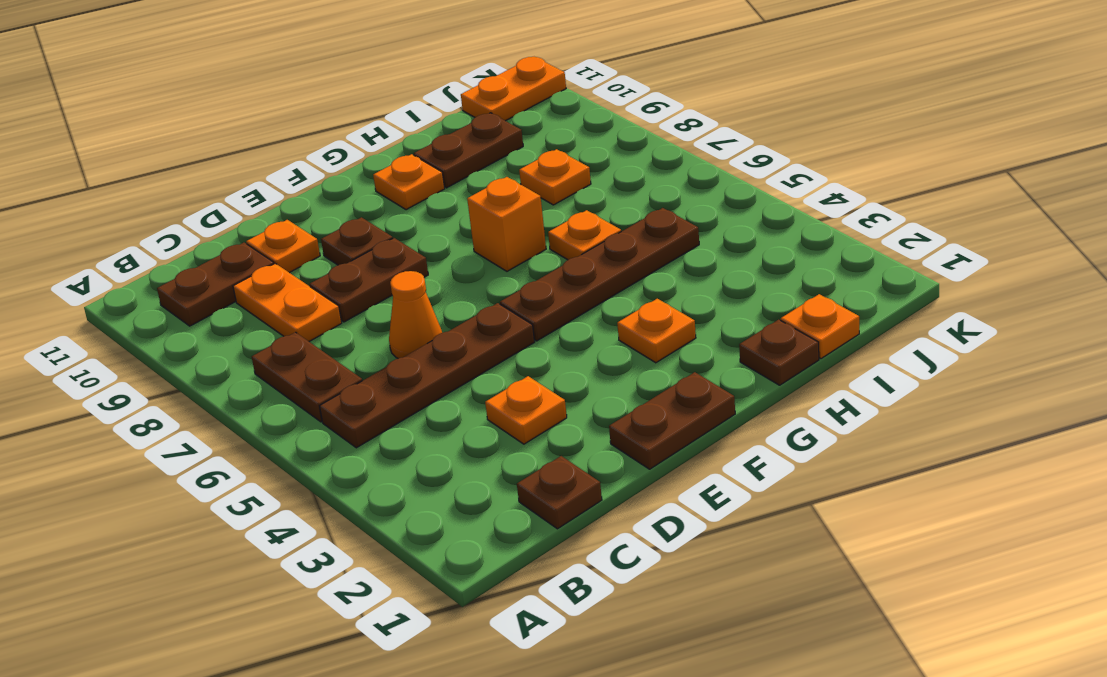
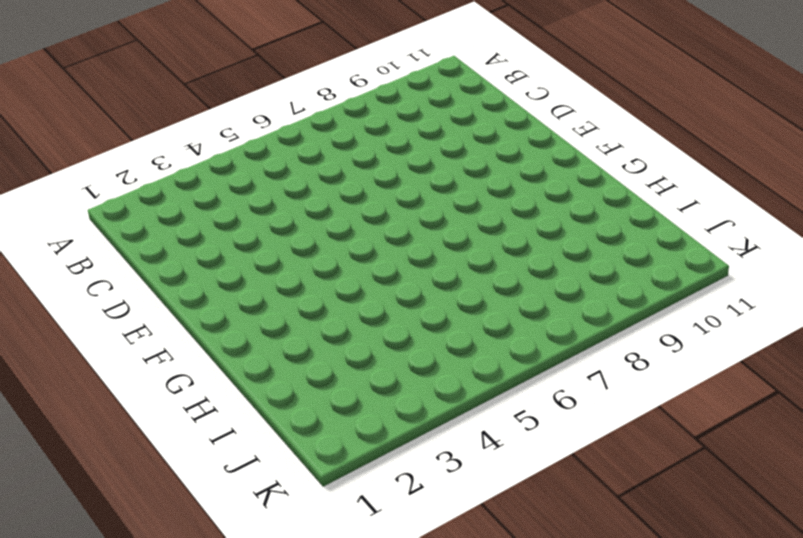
none -> brown 1x4 plate [320,303,535,448]
none -> brown 1x2 plate [252,332,362,422]
none -> brown 1x2 plate [157,243,274,326]

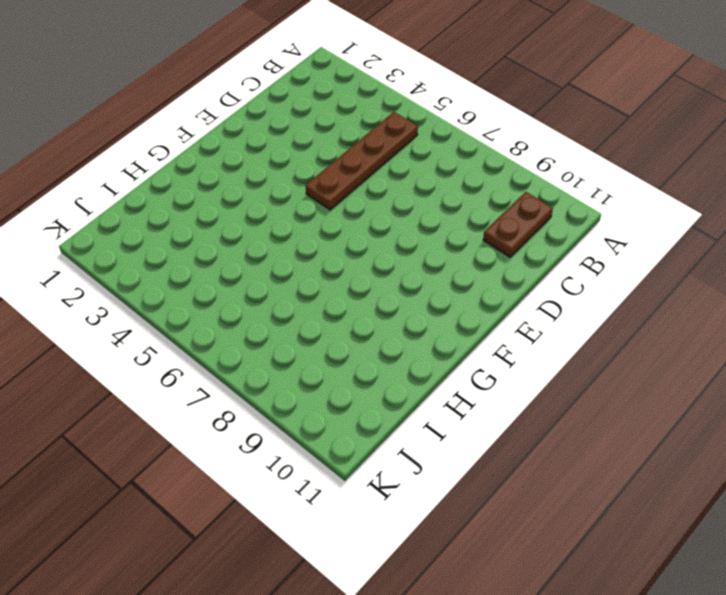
none -> brown 1x2 plate [252,332,362,422]
none -> brown 1x1 plate [517,456,602,529]
none -> orange 1x2 plate [233,263,342,341]

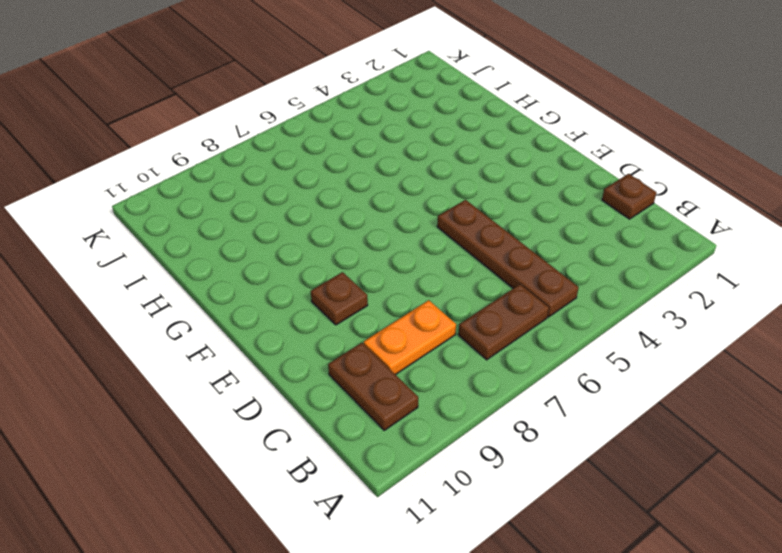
none -> orange 1x1 plate [485,376,567,444]
none -> orange 1x1 cone [389,271,442,358]
none -> brown 1x2 plate [310,238,428,322]

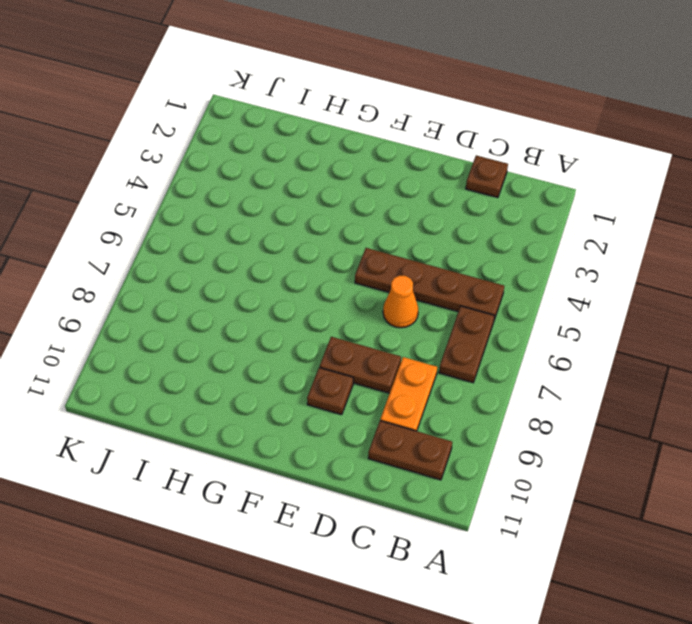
none -> orange 1x1 plate [485,376,567,444]
none -> orange 1x1 plate [246,220,320,273]
none -> brown 1x2 plate [609,372,735,469]

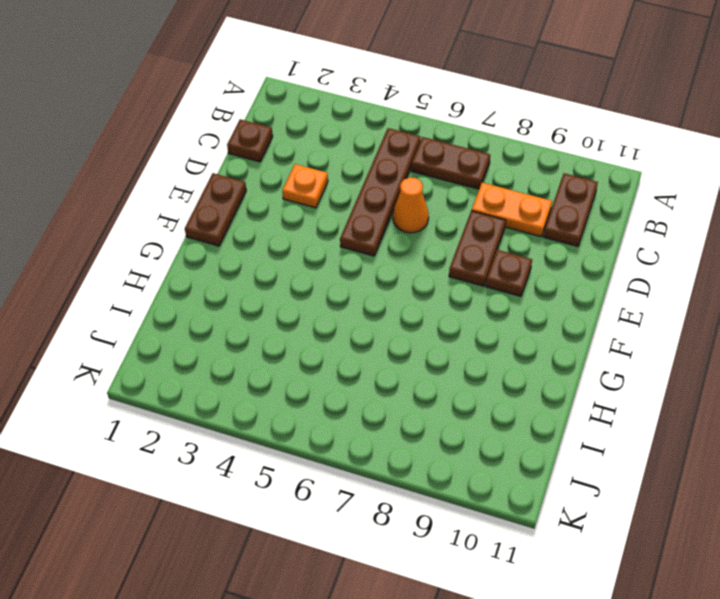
none -> orange 1x1 plate [246,220,320,273]
none -> brown 1x4 plate [500,208,699,341]
none -> orange 1x1 plate [617,299,696,363]

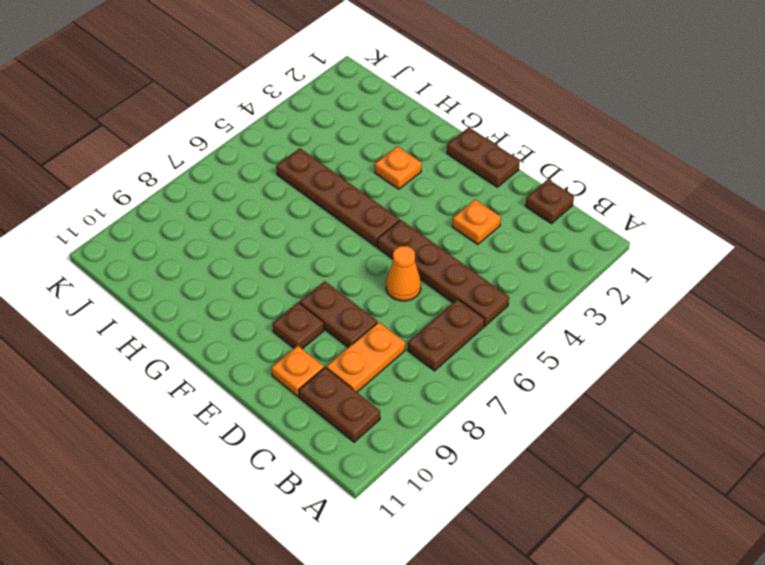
none -> orange 1x1 brick [467,177,546,271]
none -> orange 1x1 plate [373,154,445,210]
none -> brown 1x1 plate [739,320,819,385]

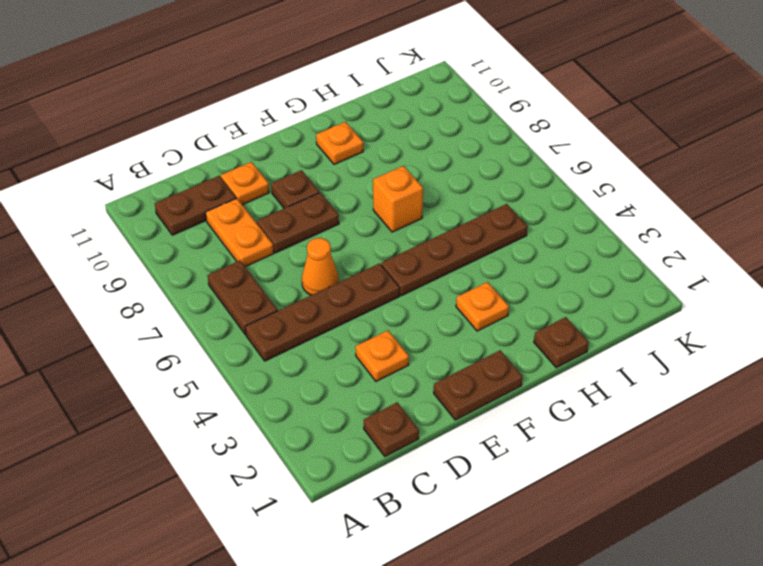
none -> orange 1x1 plate [548,210,621,260]
none -> brown 1x2 plate [414,113,523,188]
none -> orange 1x1 plate [781,294,859,359]

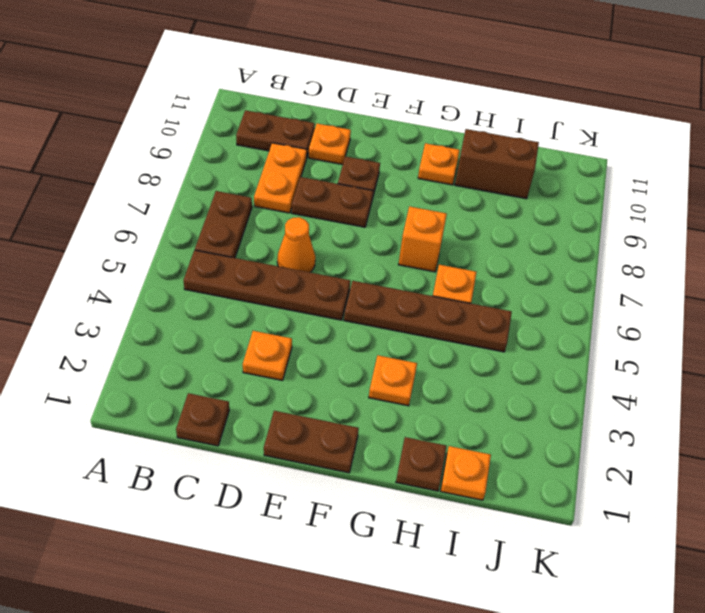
brown 1x2 brick [455,129,539,199] -> brown 1x2 plate [414,113,523,188]
none -> orange 1x1 plate [519,149,591,205]
none -> orange 1x2 plate [461,57,566,121]

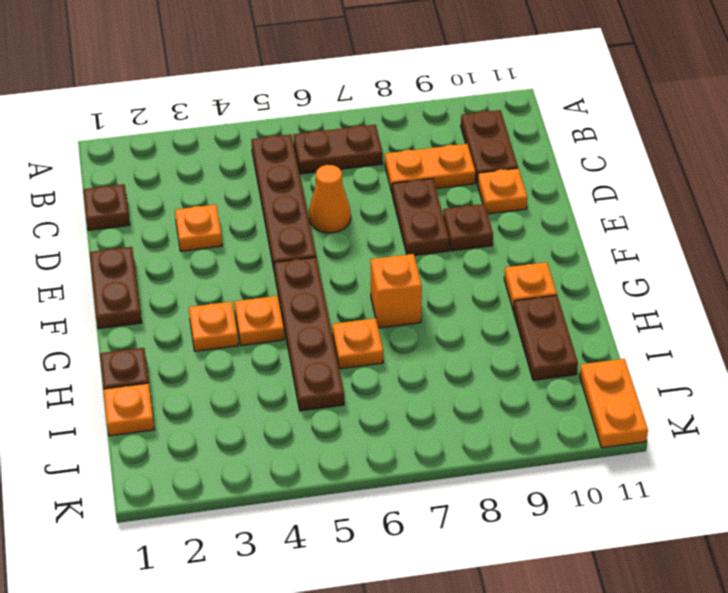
orange 1x1 plate [234,296,284,346] -> orange 1x1 plate moved to [519,149,591,205]

